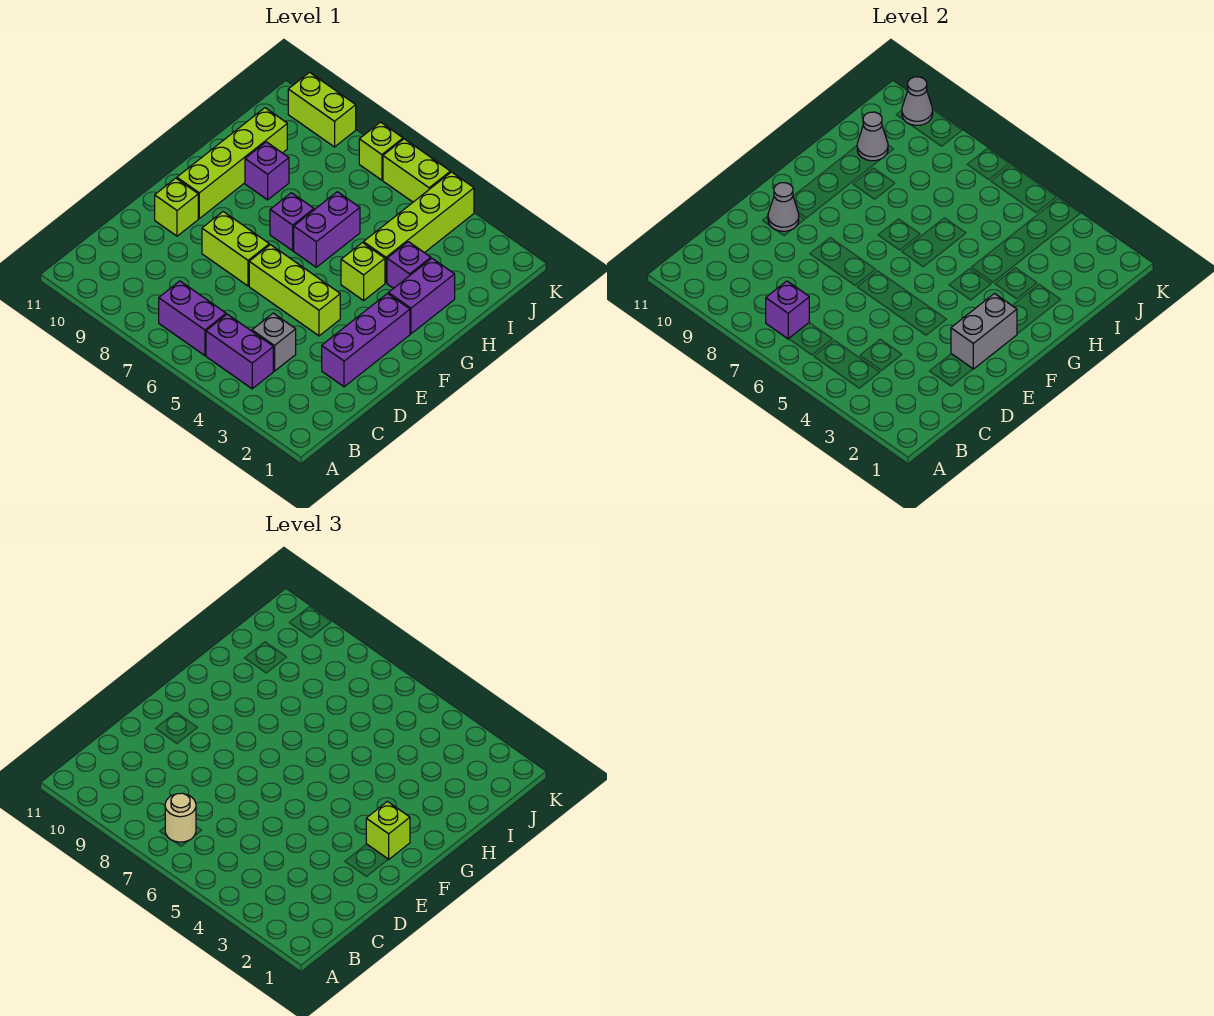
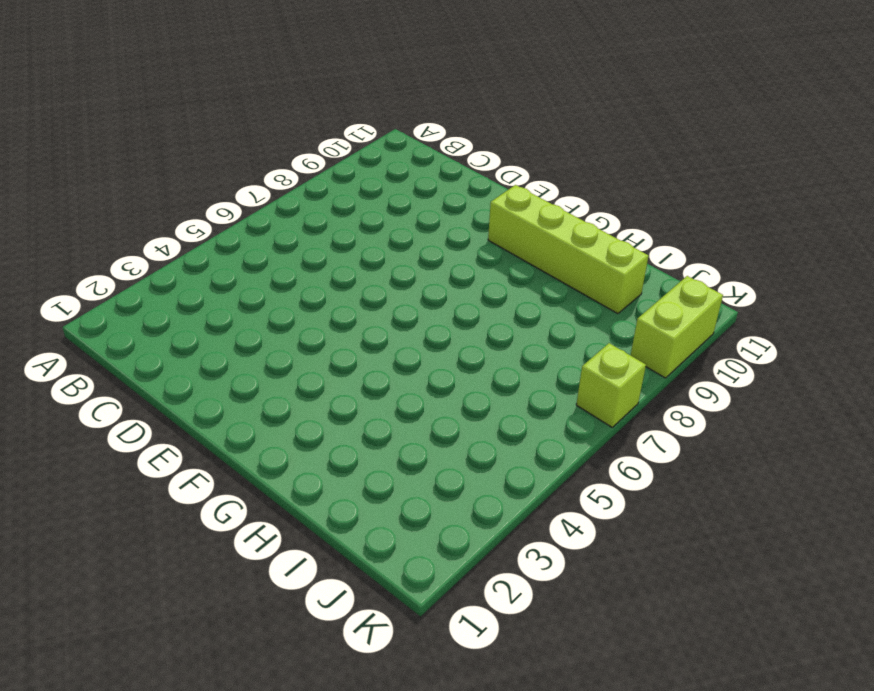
none -> purple 1x2 brick [206,314,273,389]
none -> purple 1x2 brick [159,281,226,355]
none -> grey 1x1 brick [252,313,296,371]

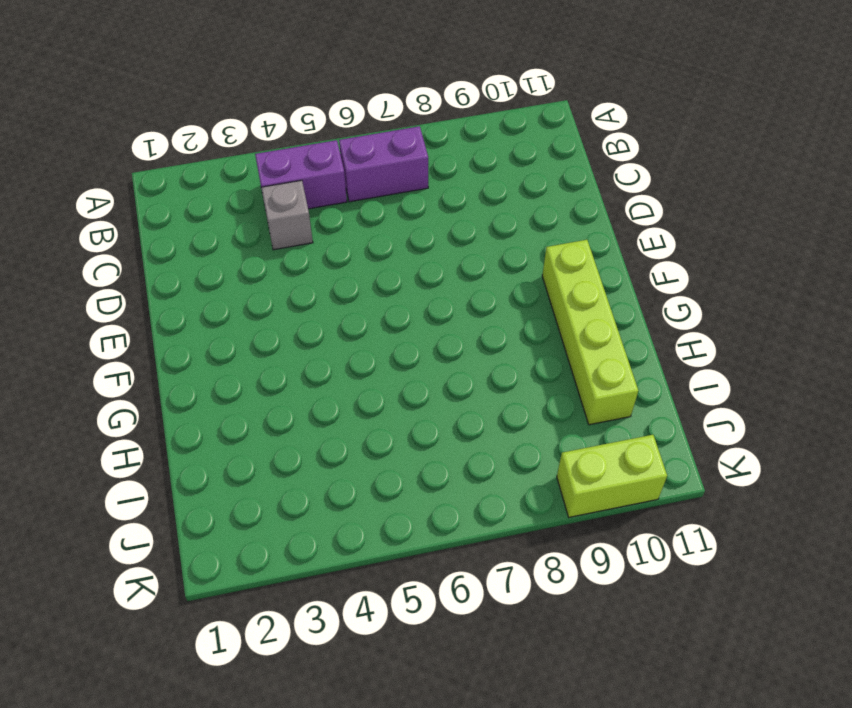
none -> purple 1x3 brick [322,294,410,387]
none -> lime 1x3 brick [249,245,340,336]
none -> lime 1x2 brick [202,212,269,286]

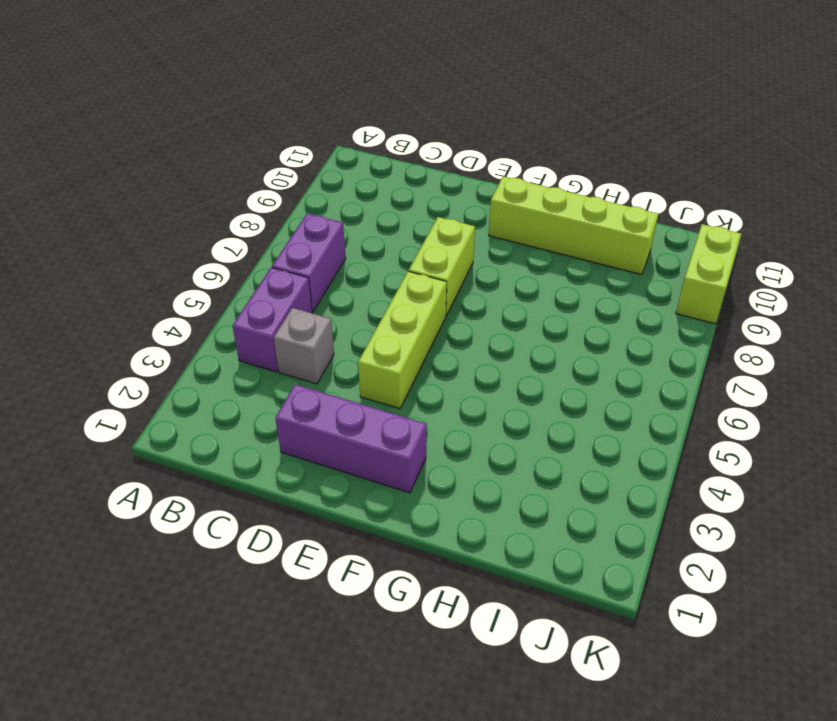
none -> lime 1x1 brick [155,178,198,236]
none -> purple 1x2 brick [388,258,455,334]
none -> lime 1x1 brick [341,243,385,300]

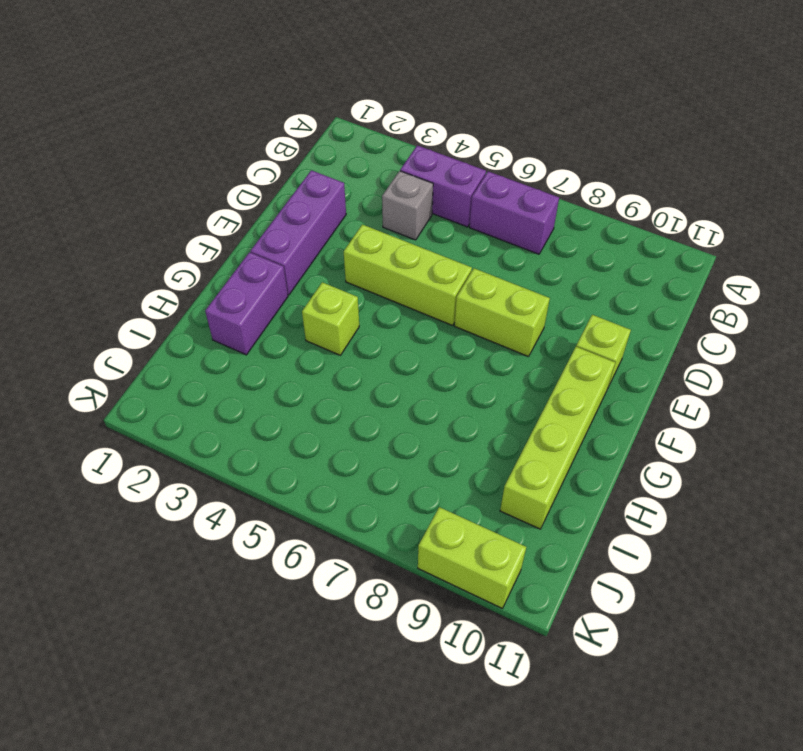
none -> purple 1x2 brick [294,192,360,267]
none -> purple 1x1 brick [270,193,314,251]
none -> purple 1x1 brick [387,242,431,288]

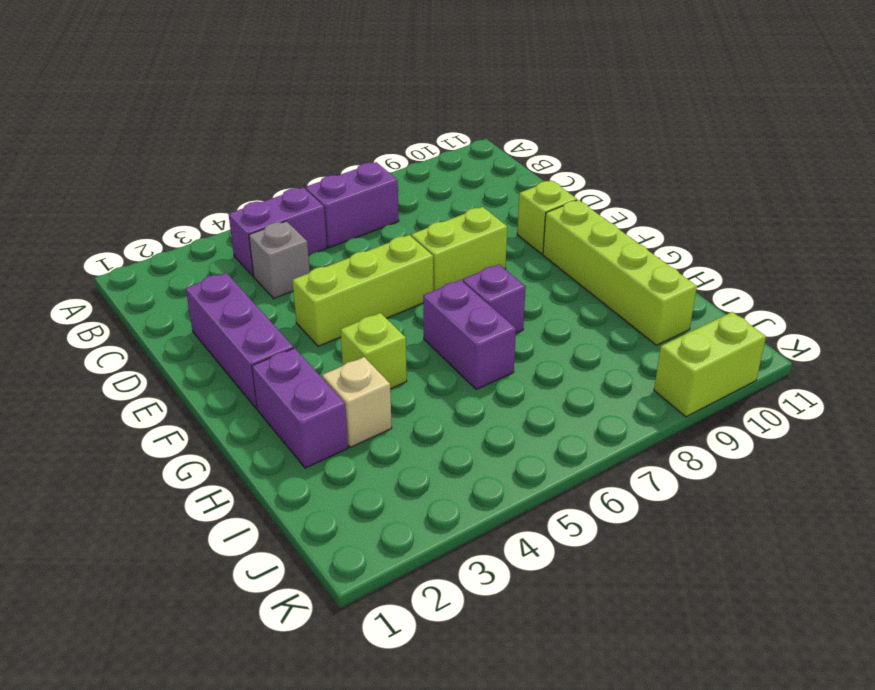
tan 1x1 brick [322,357,392,447] -> purple 1x1 brick [387,242,431,288]
none -> lime 1x4 brick [363,172,474,283]
none -> purple 1x1 brick [245,142,289,200]
none -> lime 1x2 brick [383,139,450,202]

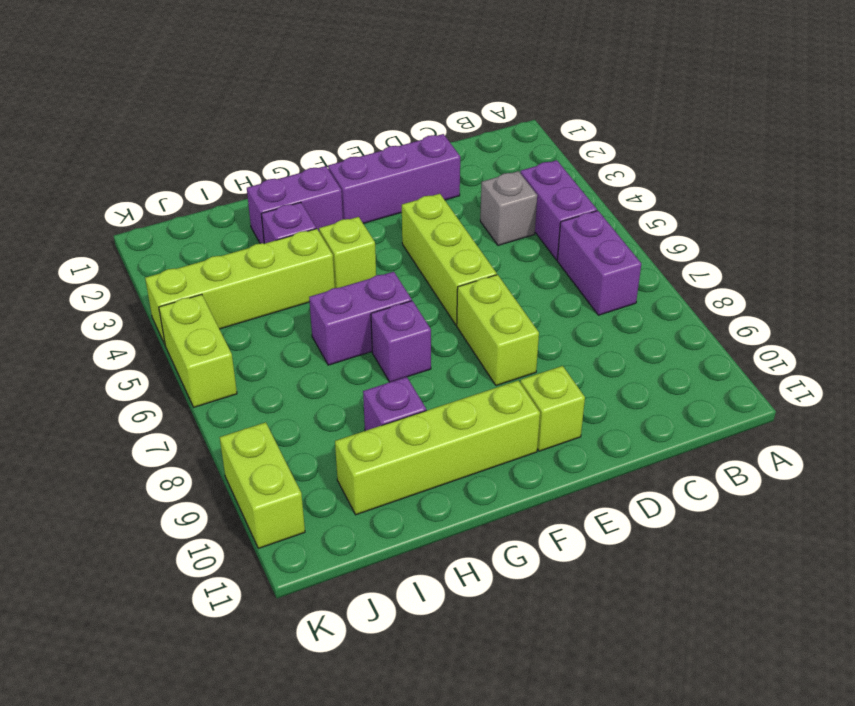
none -> lime 1x1 brick [359,122,403,180]
none -> purple 1x1 brick [766,281,809,339]
none -> grey 1x2 brick [951,294,1017,369]

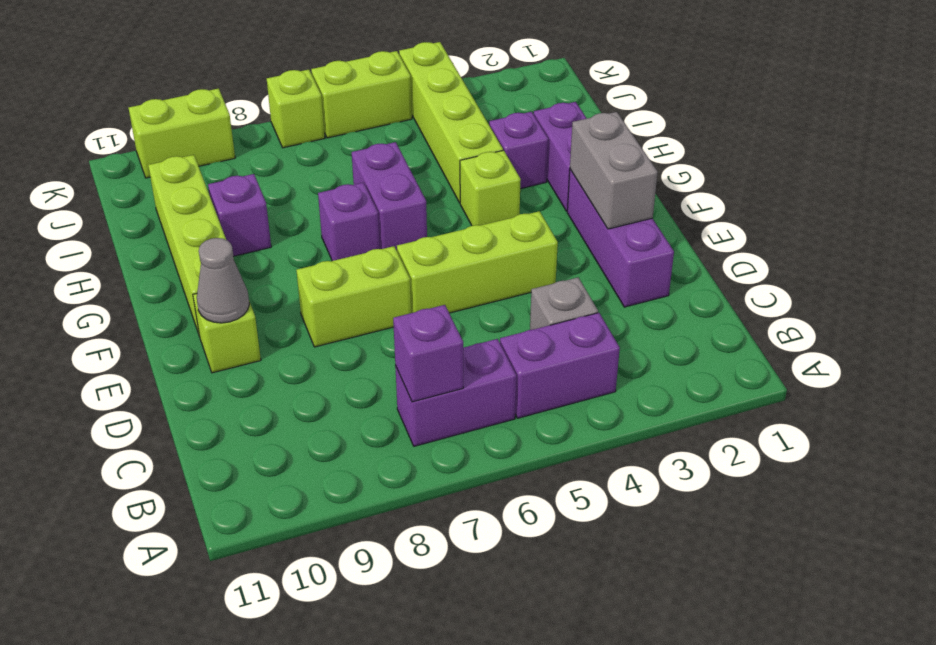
none -> grey 1x1 cone [857,112,888,161]
none -> grey 1x1 cone [902,77,933,125]
none -> tan 1x1 round brick [165,793,196,842]

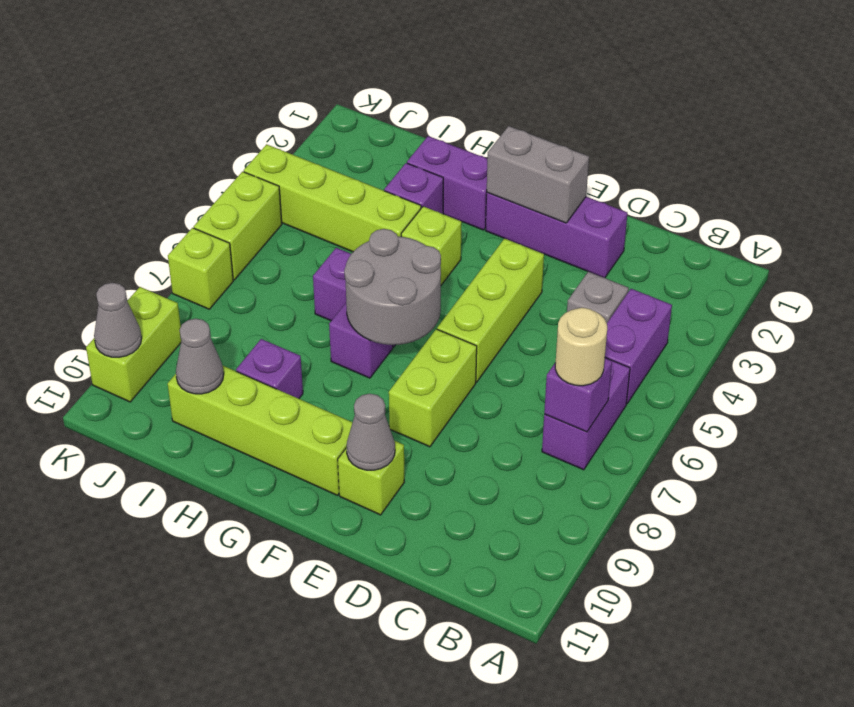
grey 2x2 round brick [344,229,441,345] -> none
none -> lime 1x1 brick [366,802,410,859]

